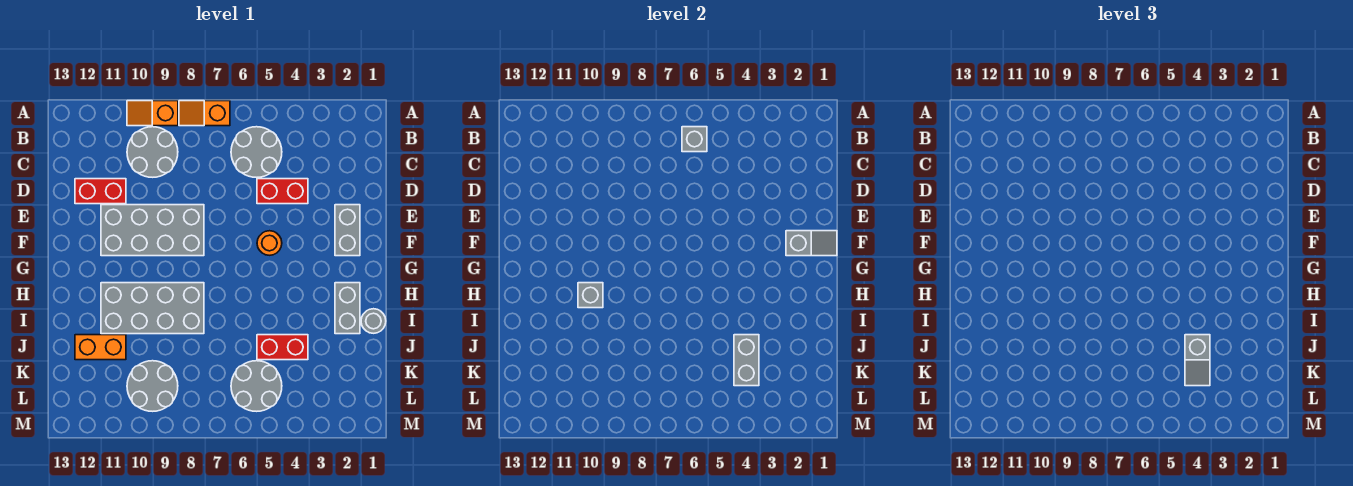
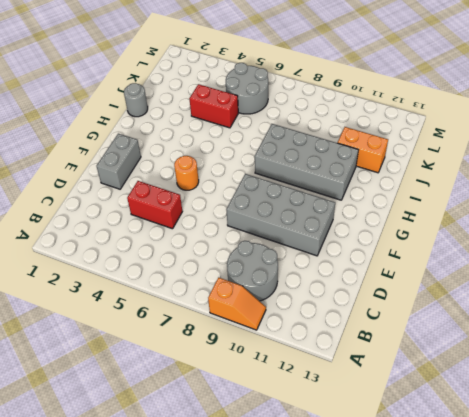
none -> orange 1x2 slope [179,101,230,126]
none -> grey 2x2 round brick [231,127,282,177]
none -> red 1x2 brick [75,179,126,204]

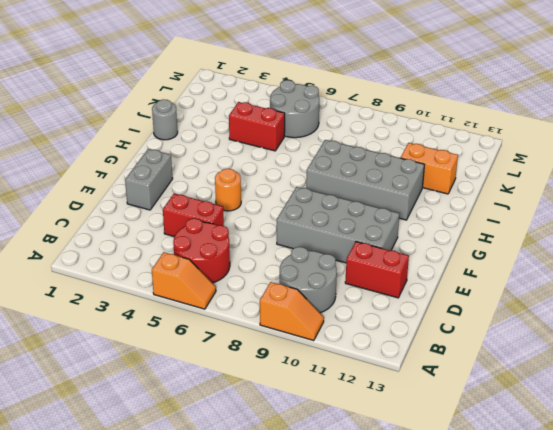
orange 1x2 slope [152,252,216,309] -> orange 1x2 slope moved to [179,101,230,126]
red 2x2 round brick [173,218,230,283] -> grey 2x2 round brick [231,127,282,177]
none -> grey 1x2 brick [335,283,360,334]
none -> grey 2x2 round brick [127,361,178,411]
none -> grey 1x1 brick [682,127,707,152]

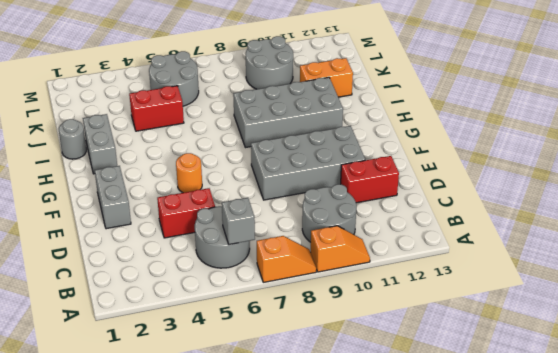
none -> grey 1x2 slope [786,231,837,256]
none -> grey 1x1 brick [578,283,603,308]
none -> grey 1x2 brick [734,335,759,386]

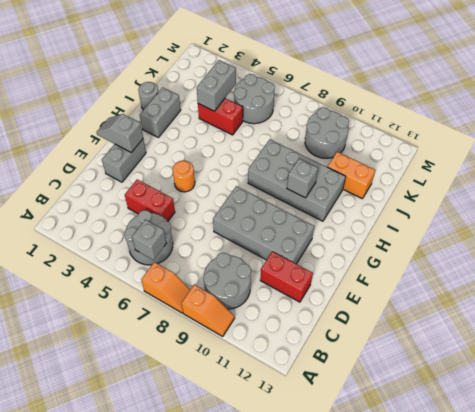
none -> grey 1x2 slope [1185,335,1210,386]

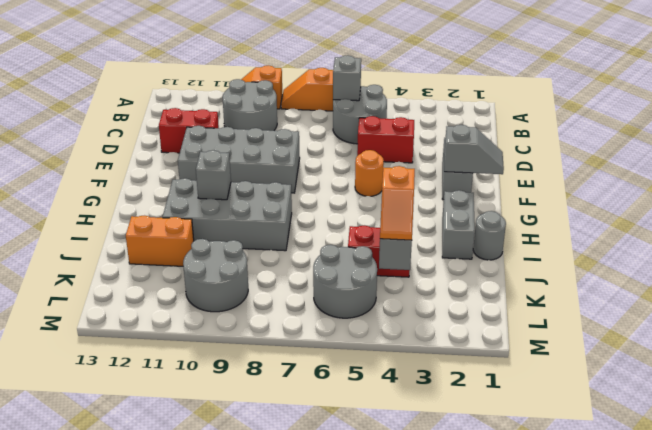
orange 1x2 slope [380,166,415,240] -> grey 1x2 slope [1185,335,1210,386]

